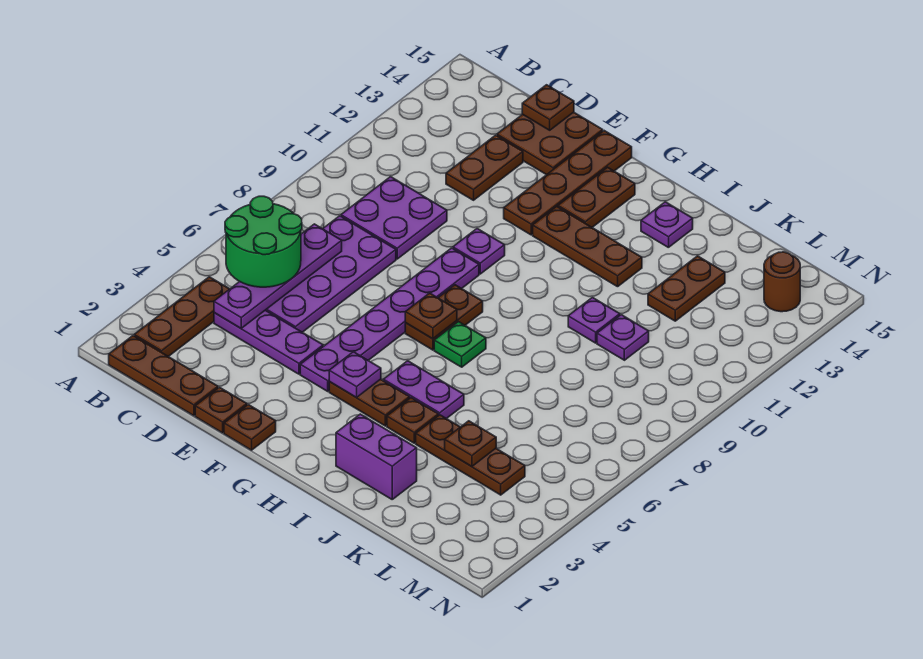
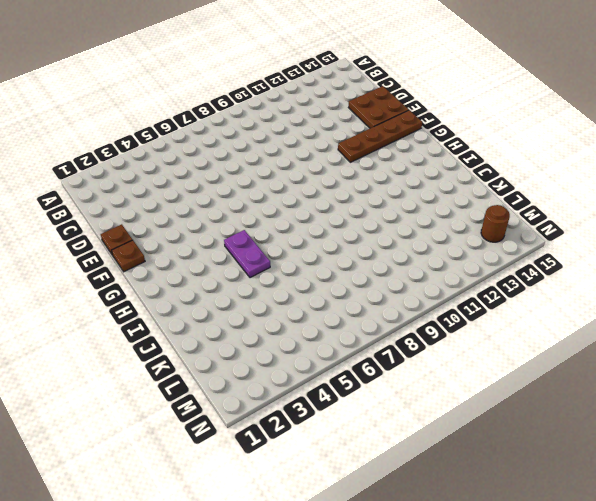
none -> brown 1x3 plate [109,336,218,416]
none -> brown 1x3 plate [134,277,229,357]
none -> purple 1x3 plate [214,310,323,374]
none -> purple 2x4 plate [266,216,396,332]

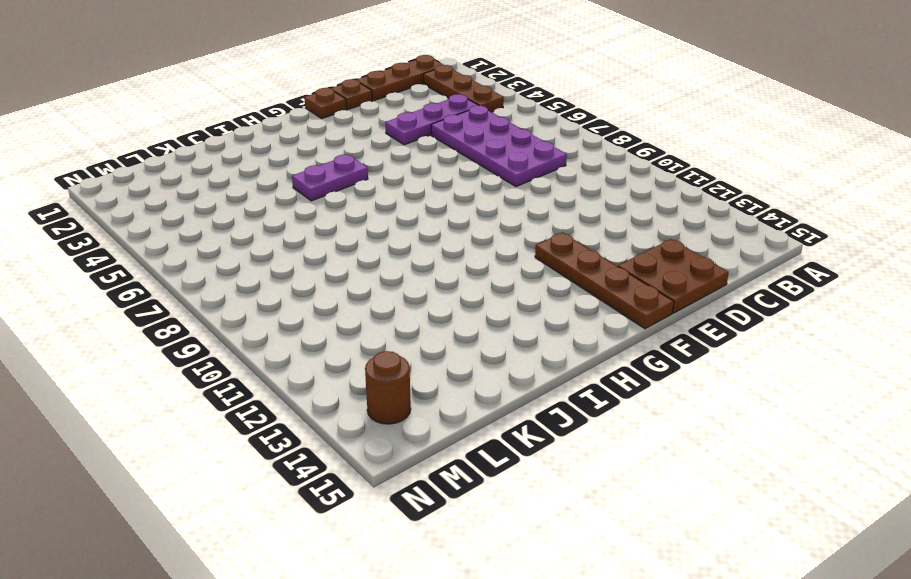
none -> purple 2x2 plate [341,177,447,259]
none -> brown 1x2 plate [446,135,523,200]
none -> purple 1x6 plate [300,248,479,391]
none -> purple 1x1 plate [453,229,505,274]

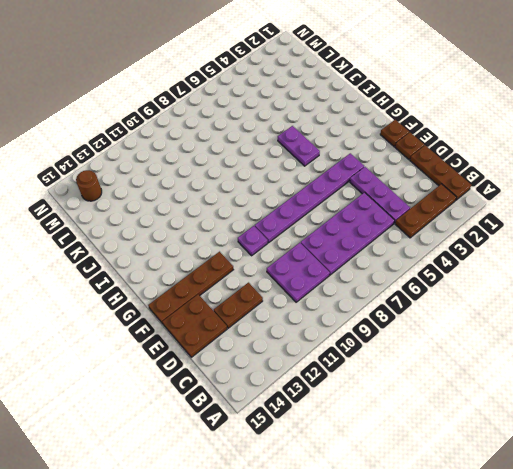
none -> brown 1x2 plate [329,379,410,426]
none -> brown 1x2 plate [405,285,483,350]
none -> brown 1x3 plate [533,207,642,287]
none -> brown 1x2 plate [558,167,635,227]

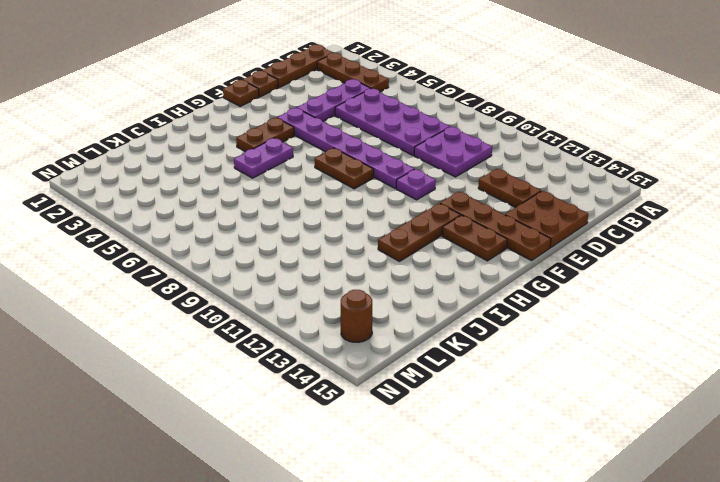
none -> green 1x1 plate [434,322,486,367]
none -> purple 1x2 brick [336,414,417,499]
none -> brown 1x1 plate [387,398,439,443]
none -> purple 1x1 plate [641,202,693,248]

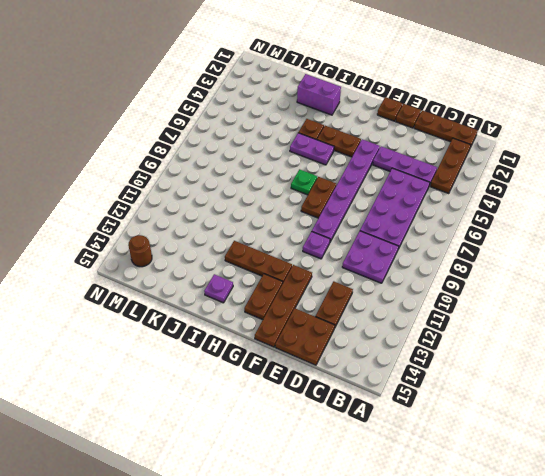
none -> brown 1x3 plate [416,415,525,495]
none -> purple 1x1 plate [568,297,620,343]
none -> purple 1x1 plate [597,315,649,360]
none -> brown 1x2 plate [648,256,725,321]

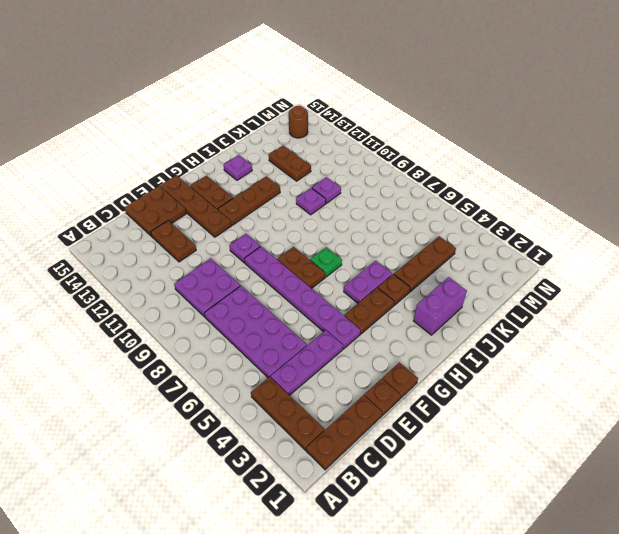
none -> purple 1x4 plate [214,224,342,328]
none -> brown 1x1 plate [522,85,574,130]
none -> purple 1x1 plate [329,352,381,398]
none -> brown 1x1 plate [405,293,457,339]

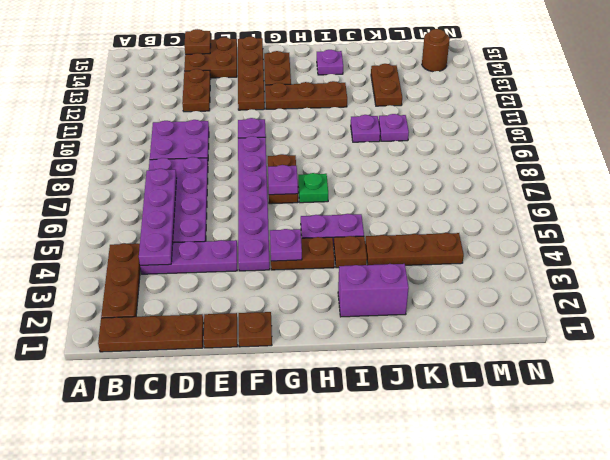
purple 1x1 plate [268,165,298,195] -> brown 1x1 plate [405,293,457,339]
none -> brown 1x1 plate [445,421,496,467]
none -> green 2x2 round brick [225,196,302,287]

